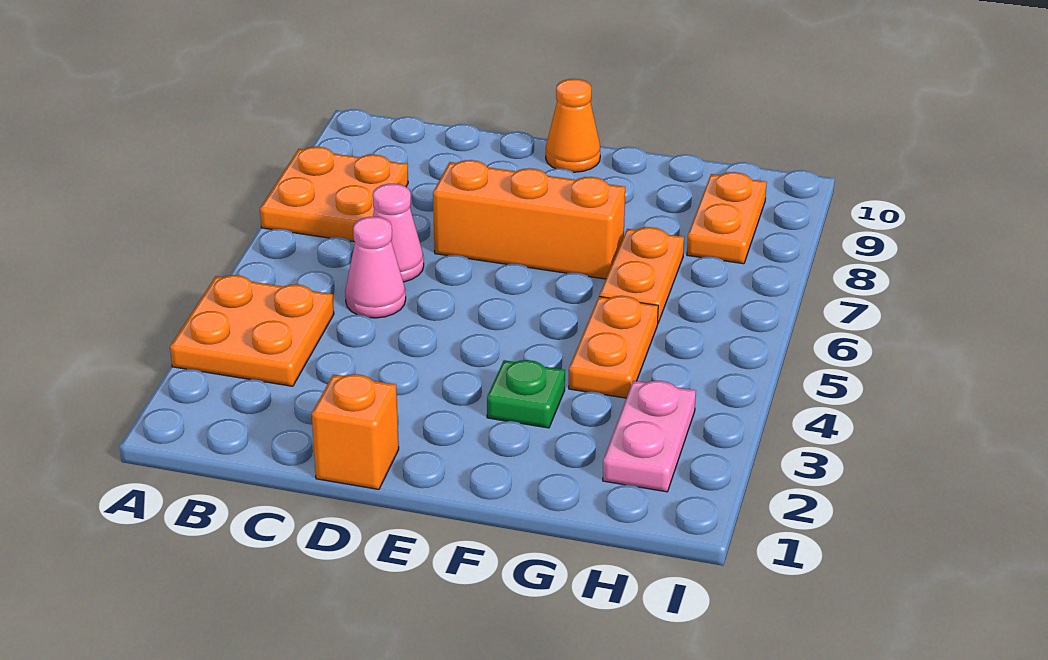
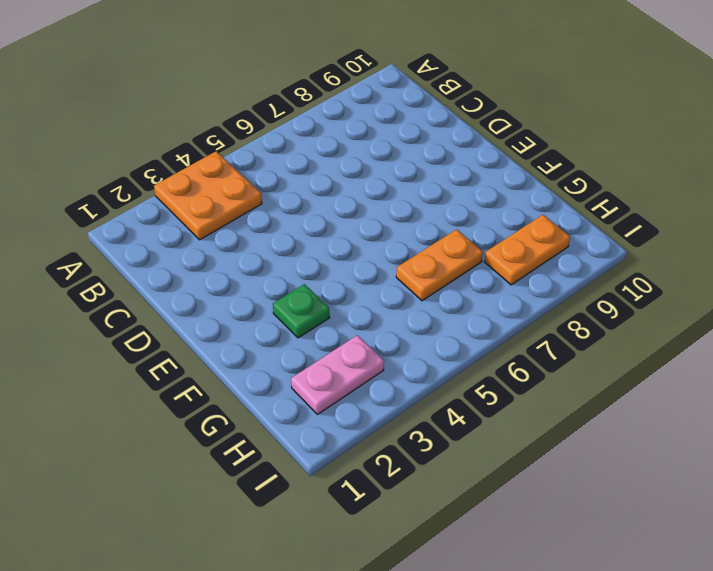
none -> orange 2x2 plate [260,147,408,242]
none -> pink 1x1 cone [345,217,406,318]
none -> pink 1x1 cone [373,184,424,282]

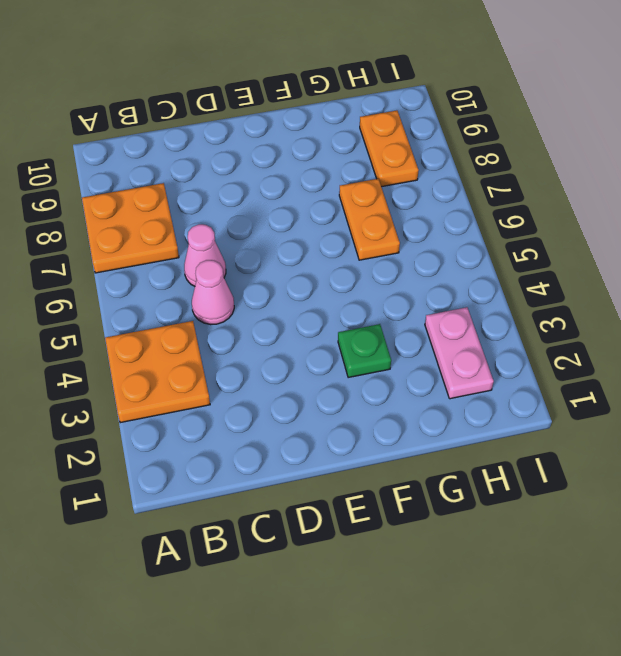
none -> orange 1x1 brick [312,374,399,489]
none -> orange 1x3 brick [433,160,625,279]
none -> orange 1x1 cone [546,79,600,172]

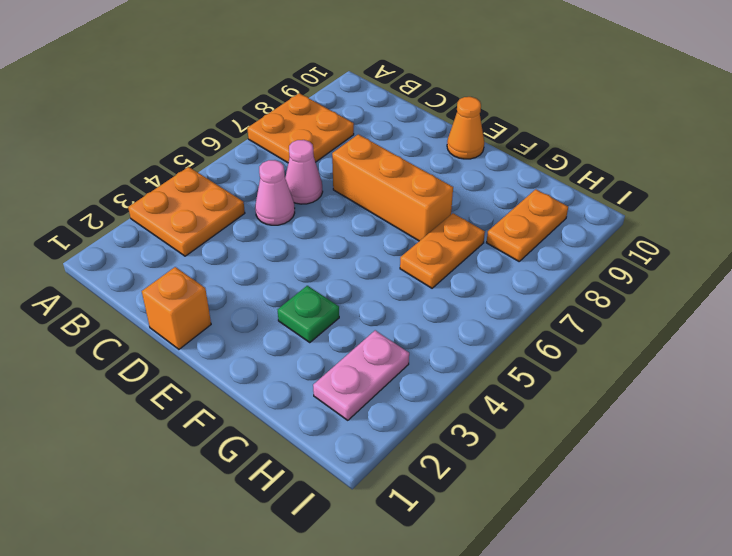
none -> orange 1x2 plate [569,296,658,398]

